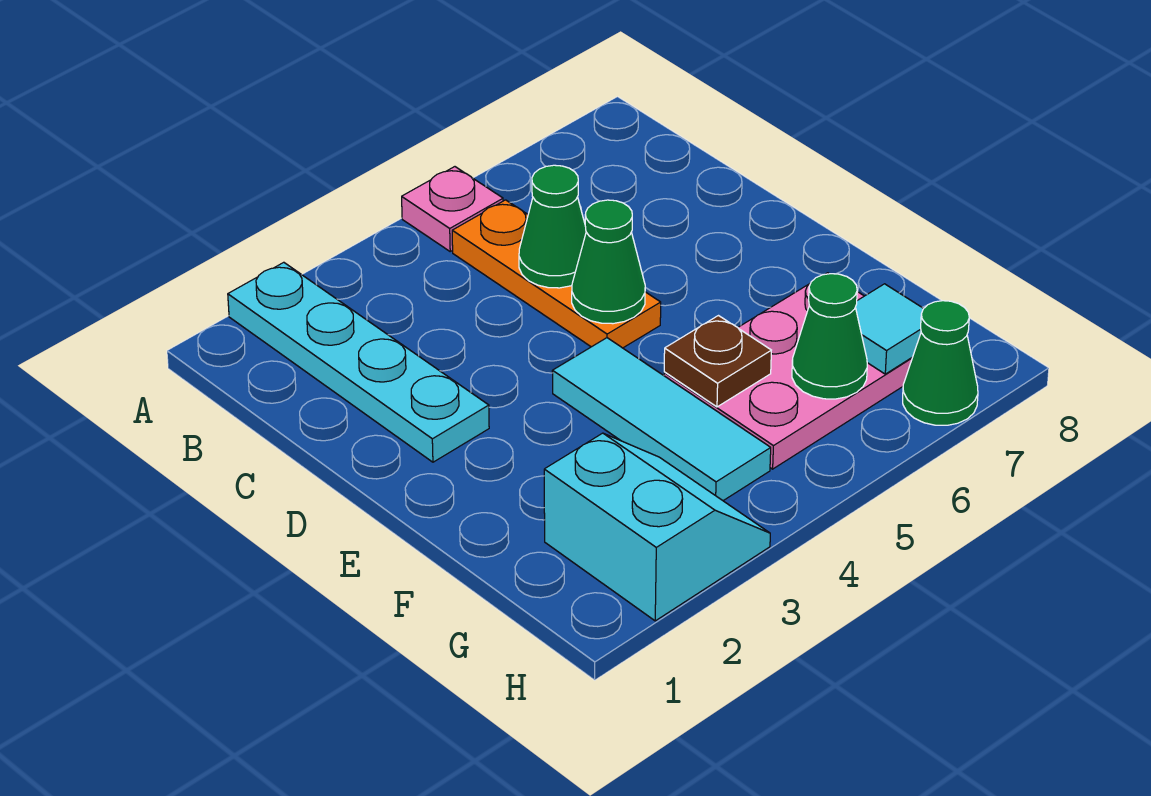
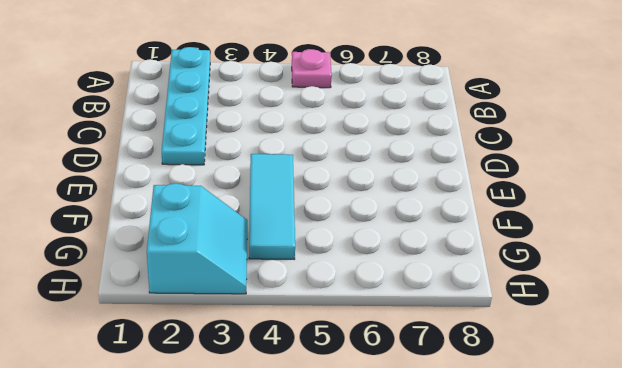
none -> orange 1x3 plate [452,200,661,348]
none -> pink 2x3 plate [664,273,913,469]
none -> green 1x1 cone [903,301,978,425]

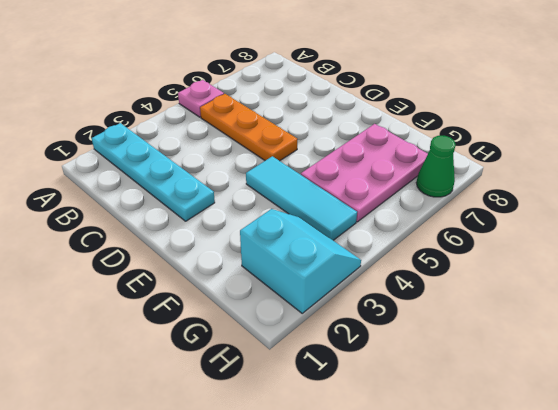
none -> green 1x1 cone [519,165,586,288]
none -> green 1x1 cone [572,200,645,324]
none -> brown 1x1 plate [664,316,771,407]

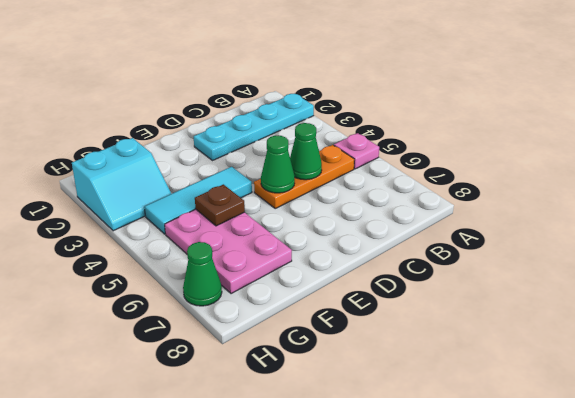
none -> green 1x1 cone [792,274,867,399]
none -> cyan 1x1 tile [856,284,924,374]

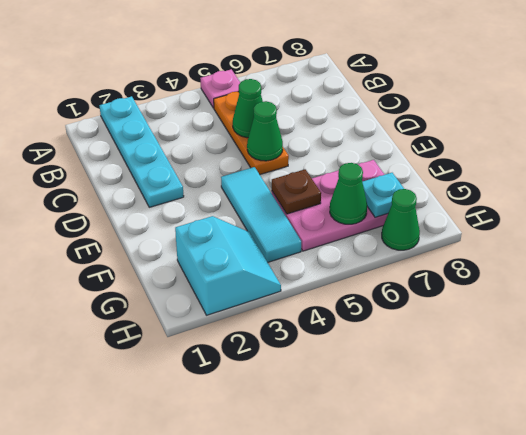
cyan 1x1 plate [362,173,404,218] -> cyan 1x1 tile [856,284,924,374]

